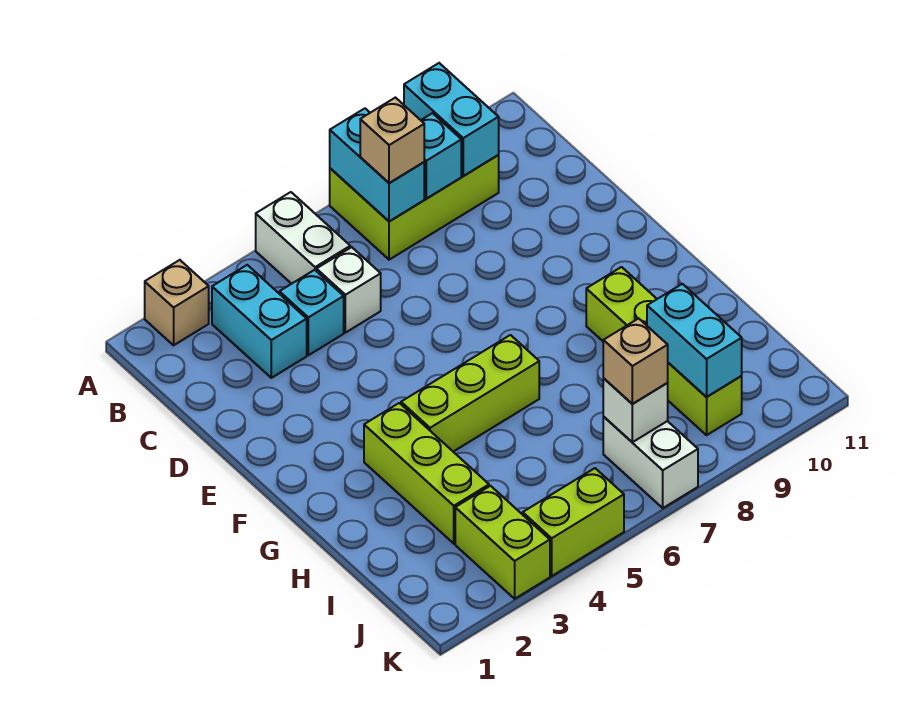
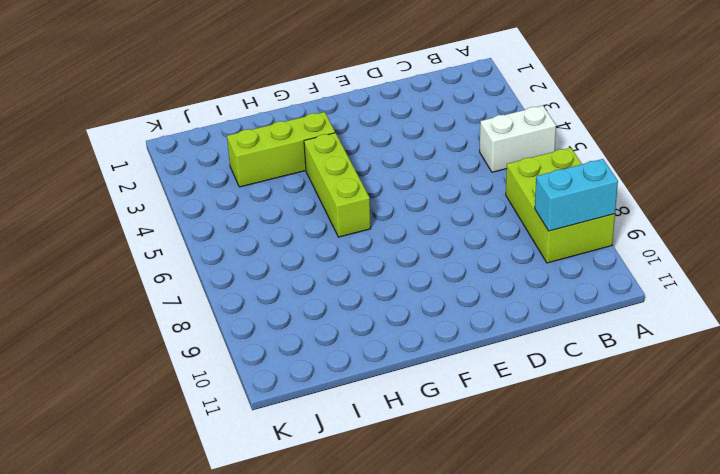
none -> tan 1x1 brick [145,260,209,345]
none -> cyan 1x2 brick [212,265,307,378]
none -> cyan 1x1 brick [279,270,344,355]

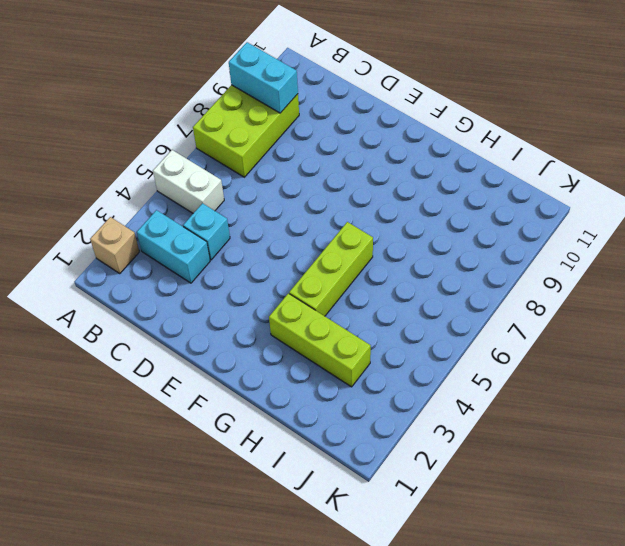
none -> white 1x1 brick [317,247,381,333]
none -> lime 1x4 brick [586,267,742,435]
none -> lime 1x2 brick [455,486,550,599]

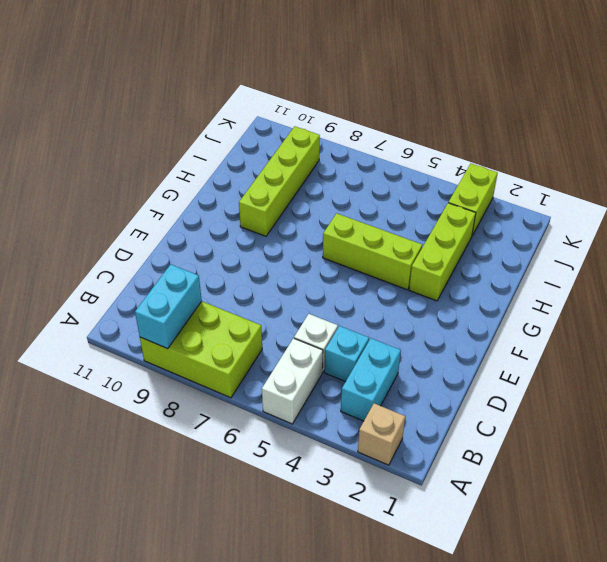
none -> white 1x2 brick [603,417,698,508]
none -> lime 1x2 brick [523,468,624,576]
none -> cyan 1x2 brick [330,108,424,221]

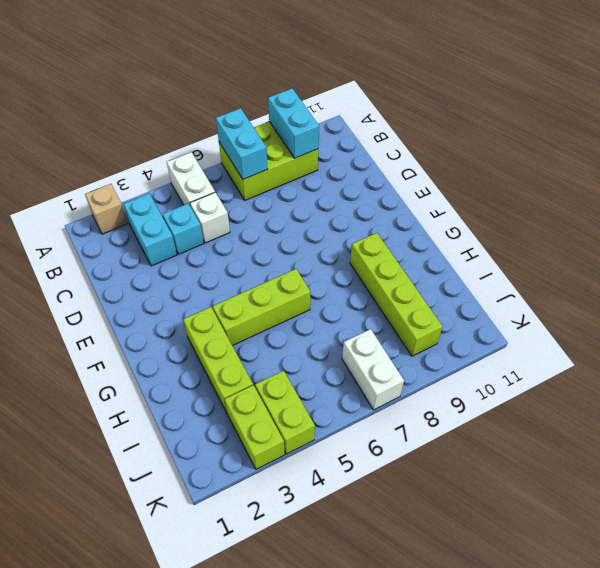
lime 1x2 brick [255,371,315,454] -> lime 1x2 brick turned to [523,468,624,576]
none -> cyan 1x1 brick [421,113,461,199]
none -> cyan 1x2 brick [647,284,742,397]
none -> white 1x1 brick [603,379,668,442]

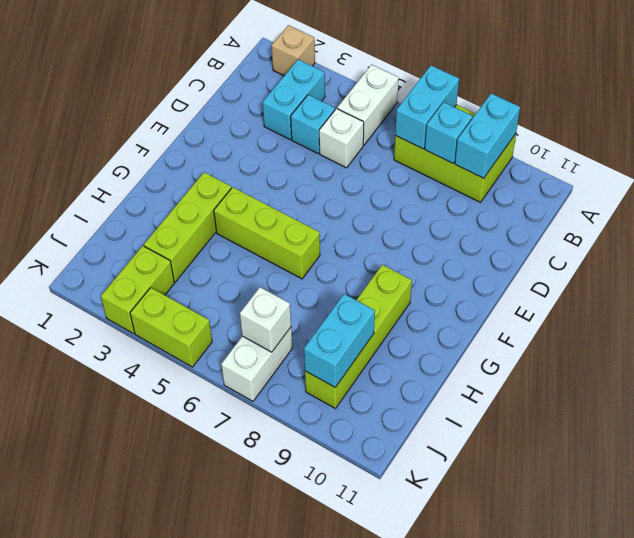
none -> tan 1x1 brick [360,98,424,183]
none -> tan 1x1 brick [603,318,668,404]

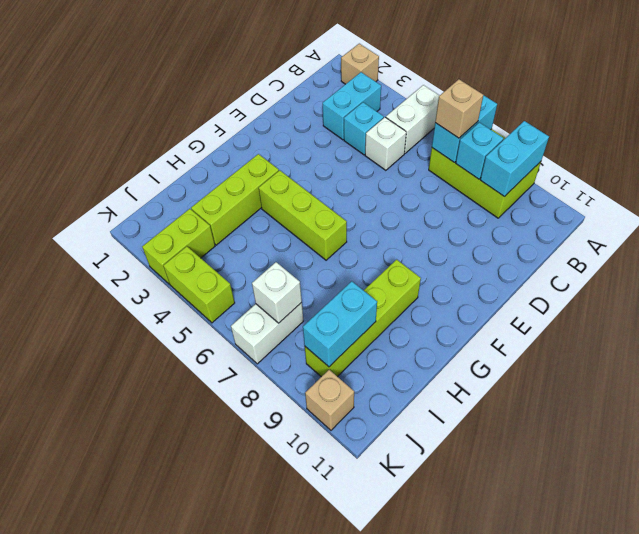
tan 1x1 brick [305,370,354,430] -> tan 1x1 brick moved to [603,318,668,404]

